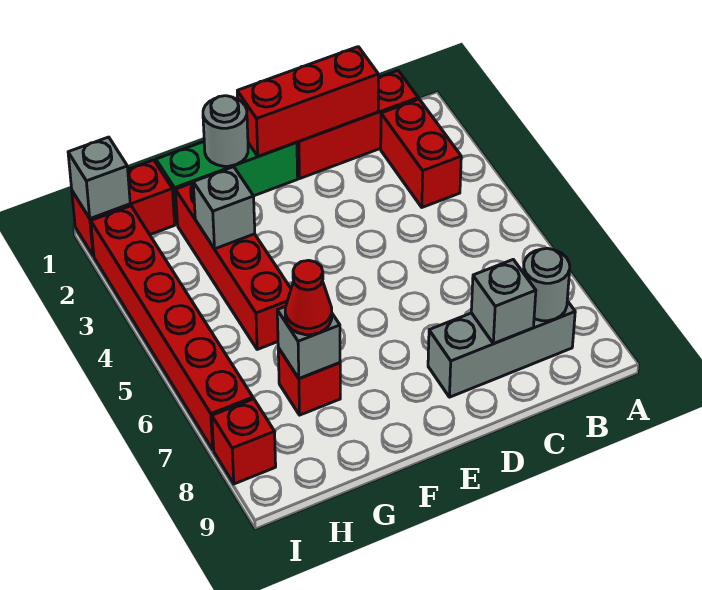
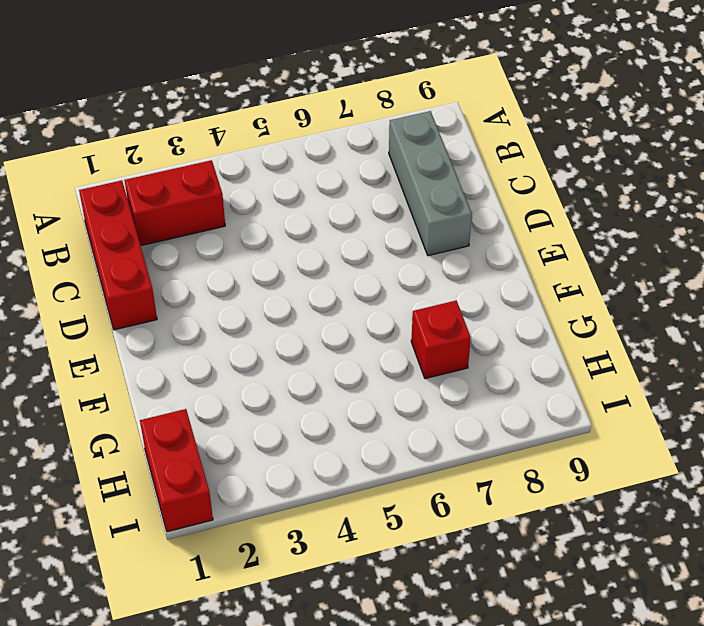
none -> green 1x3 brick [156,142,298,224]
none -> red 1x4 brick [176,183,291,349]
none -> red 1x6 brick [91,206,253,450]

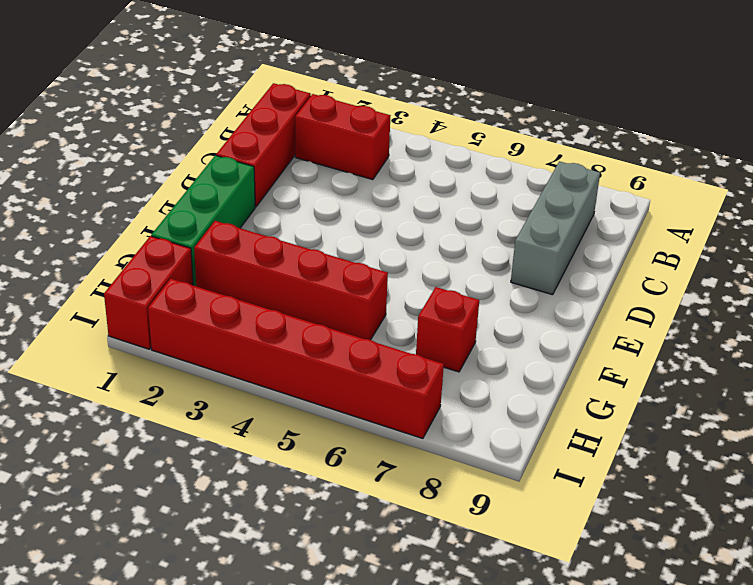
none -> red 1x1 brick [212,399,276,484]
none -> grey 1x1 round brick [523,248,570,321]
none -> red 1x3 brick [237,47,378,156]

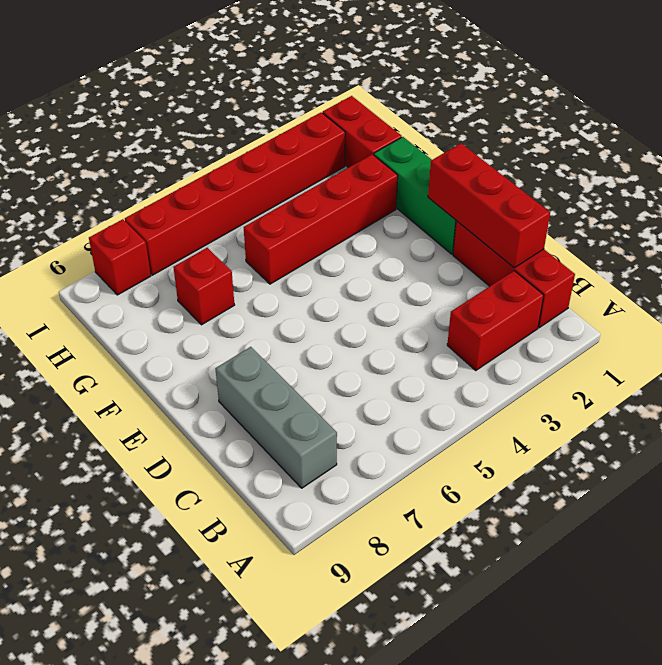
none -> grey 1x1 round brick [523,248,570,321]
none -> grey 1x1 brick [471,260,536,344]
none -> grey 1x1 round brick [203,96,248,166]

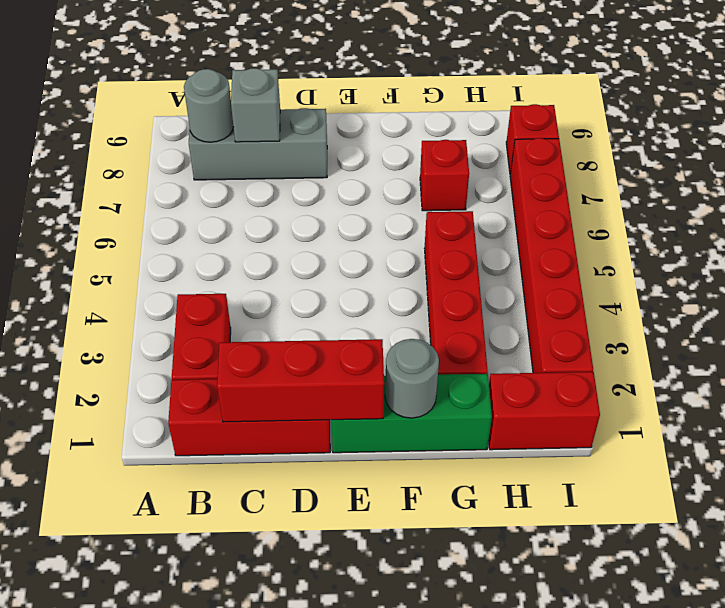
none -> grey 1x1 brick [193,167,255,249]
none -> grey 1x1 brick [277,307,340,379]
none -> grey 1x1 brick [68,137,130,219]

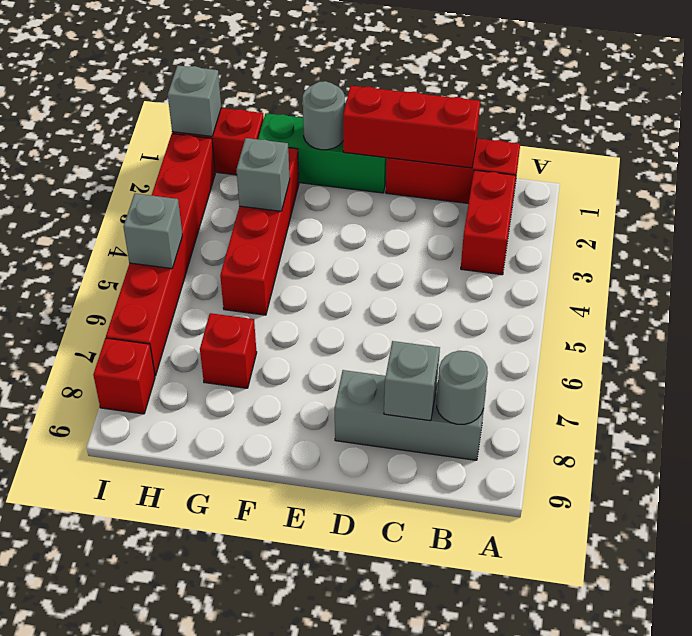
grey 1x1 brick [124,194,182,269] -> grey 1x1 brick moved to [277,307,340,379]
none -> red 1x1 cone [285,260,332,335]

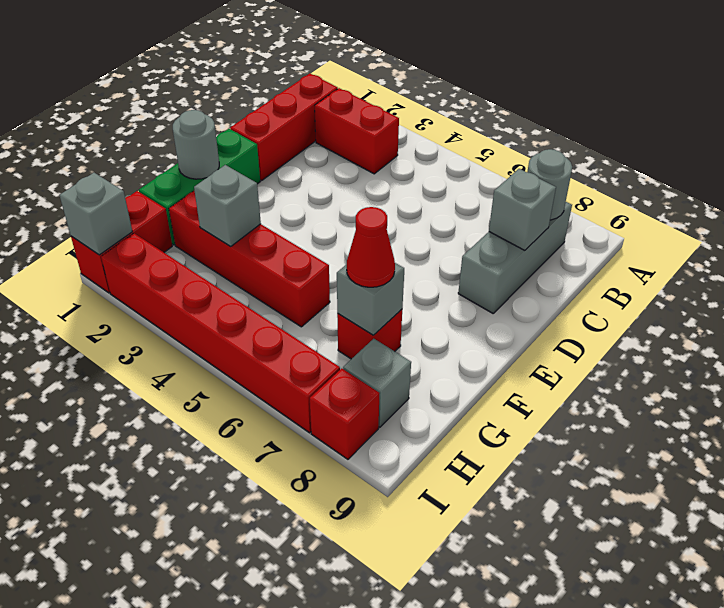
grey 1x1 brick [343,339,411,427] -> none
none -> red 1x3 brick [237,47,378,156]

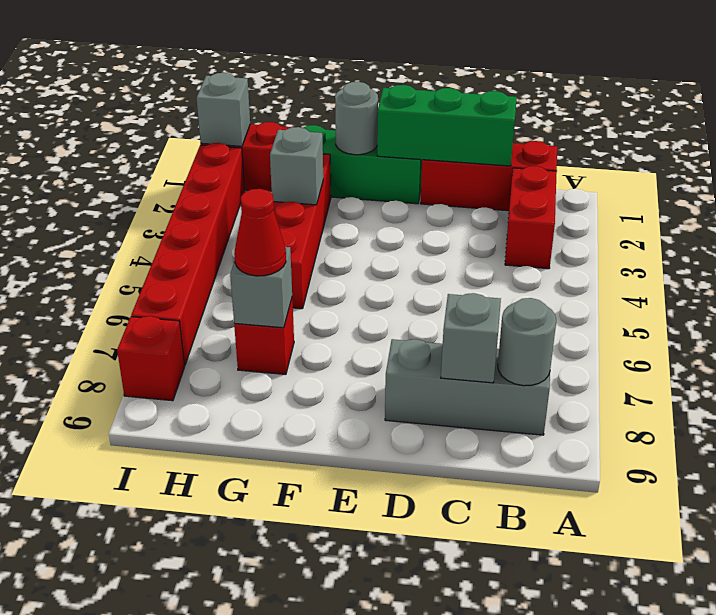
green 1x3 brick [377,85,517,166] -> red 1x3 brick [237,47,378,156]

